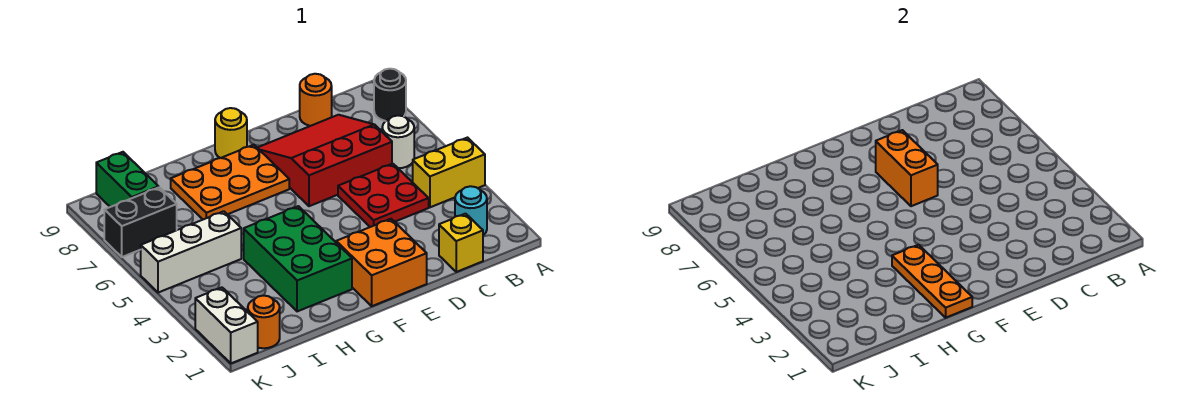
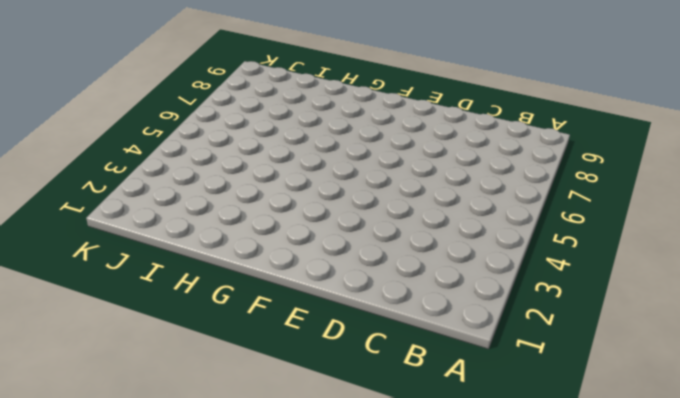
none -> yellow 1x2 brick [413,138,485,207]
none -> black 1x1 round brick [374,69,406,121]
none -> cyan 1x1 round brick [455,186,487,235]

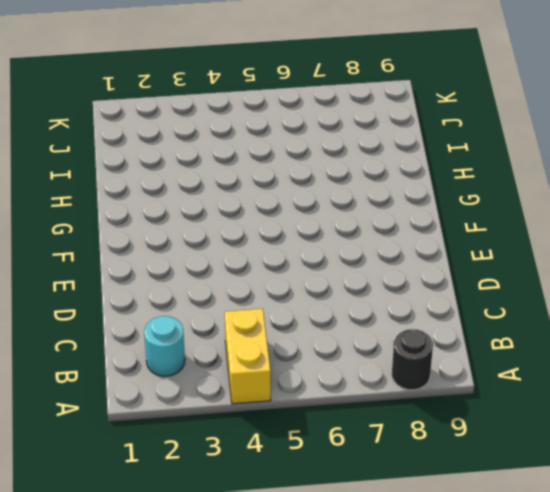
none -> white 1x1 round brick [382,116,414,168]
none -> yellow 1x1 brick [439,214,483,272]
none -> red 2x2 plate [338,164,429,227]

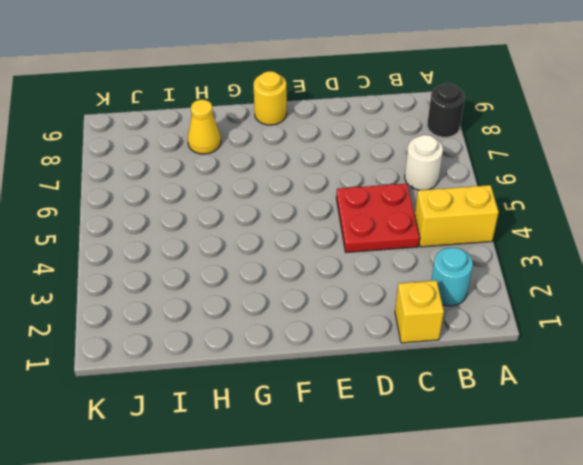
yellow 1x1 cone [188,100,221,154] -> orange 2x3 plate [171,145,289,219]
none -> red 3x3 slope [258,115,392,206]
none -> orange 1x1 round brick [300,74,332,126]
none -> orange 2x2 brick [336,219,427,306]

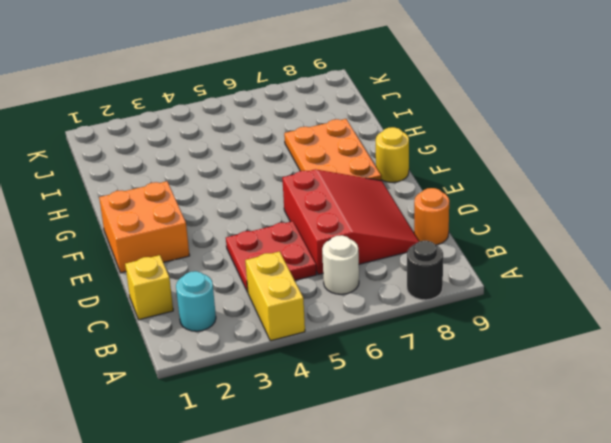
none -> green 2x3 brick [244,206,352,311]
none -> white 1x3 brick [141,211,241,293]
none -> orange 1x1 round brick [248,296,280,348]

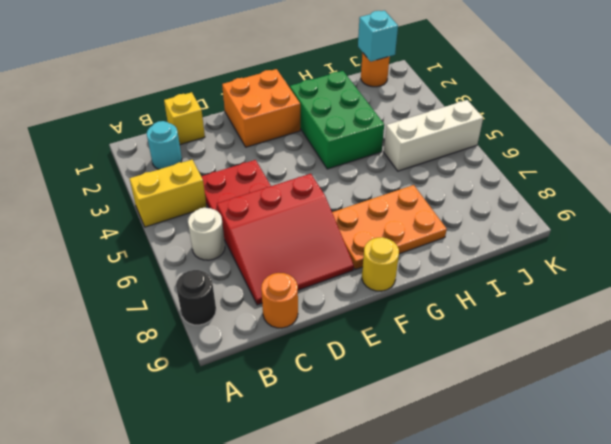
cyan 1x1 brick [358,11,398,62] -> none
none -> black 1x2 brick [104,187,177,257]
none -> green 1x2 brick [96,152,159,207]
none -> white 1x2 brick [195,287,258,363]

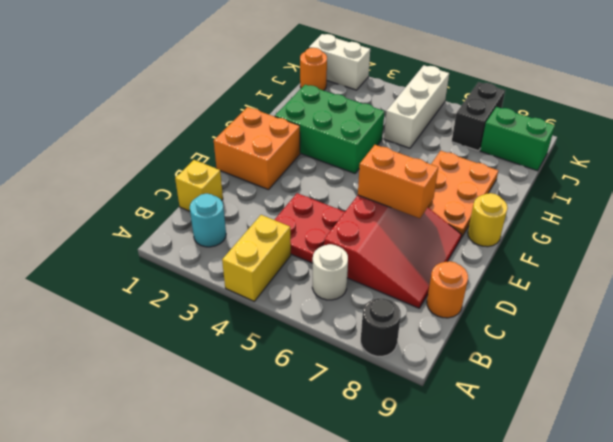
none -> orange 1x3 plate [892,245,972,318]

